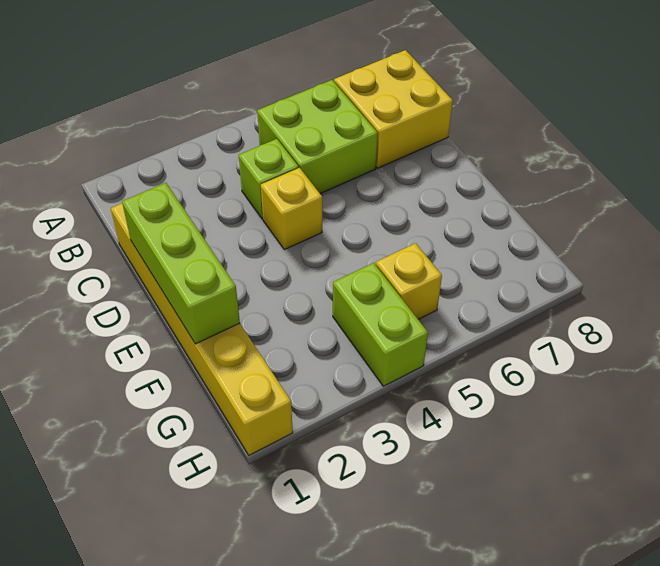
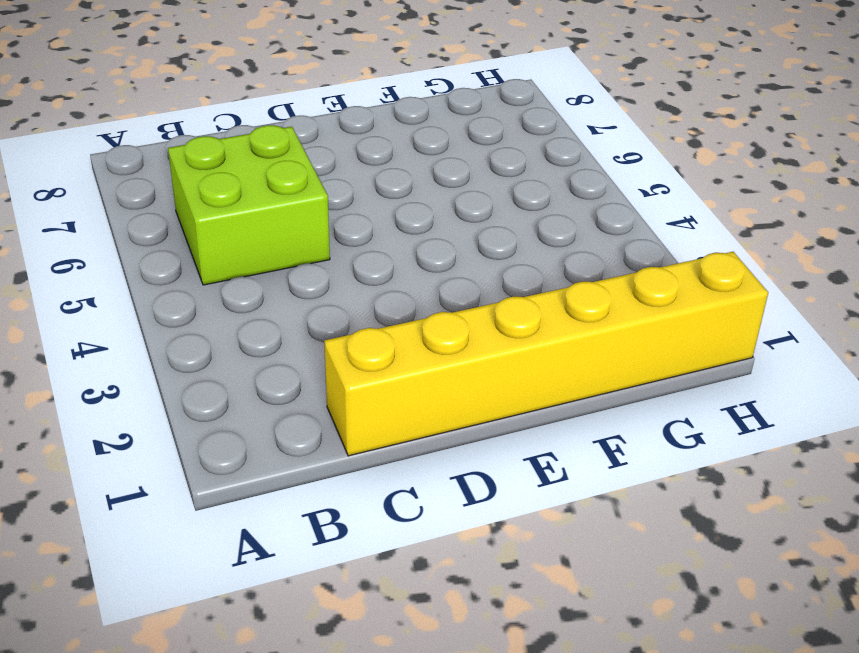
none -> yellow 2x2 brick [334,50,453,168]
none -> lime 1x1 brick [239,139,299,219]

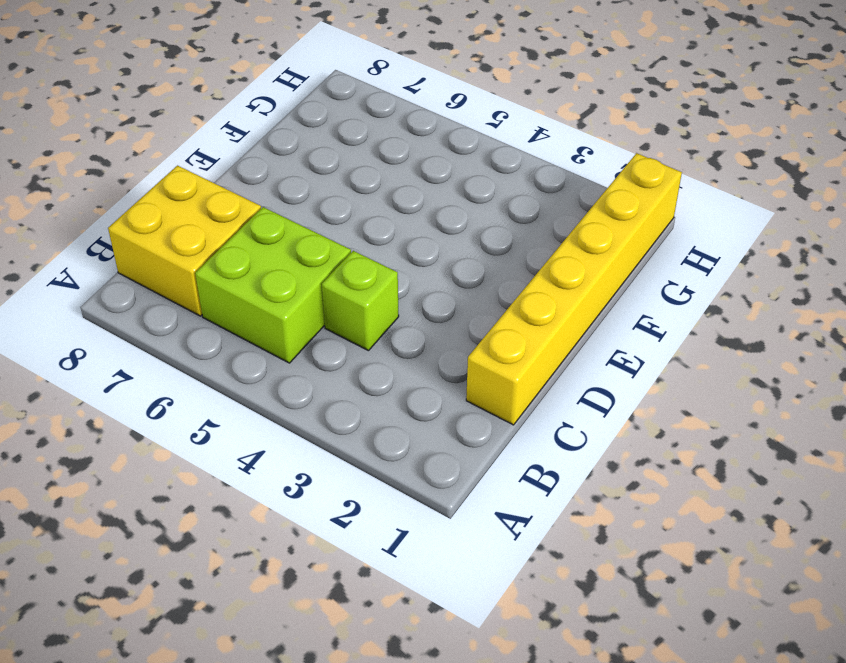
none -> yellow 1x1 brick [261,168,322,250]
none -> lime 1x2 brick [333,263,428,386]

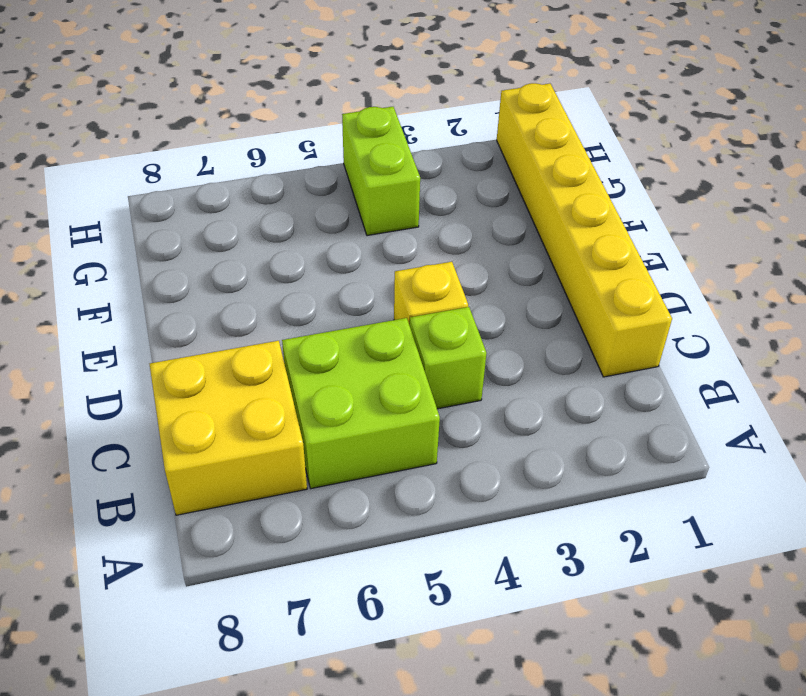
none -> yellow 1x1 brick [376,243,442,319]
none -> lime 1x3 brick [122,183,240,344]

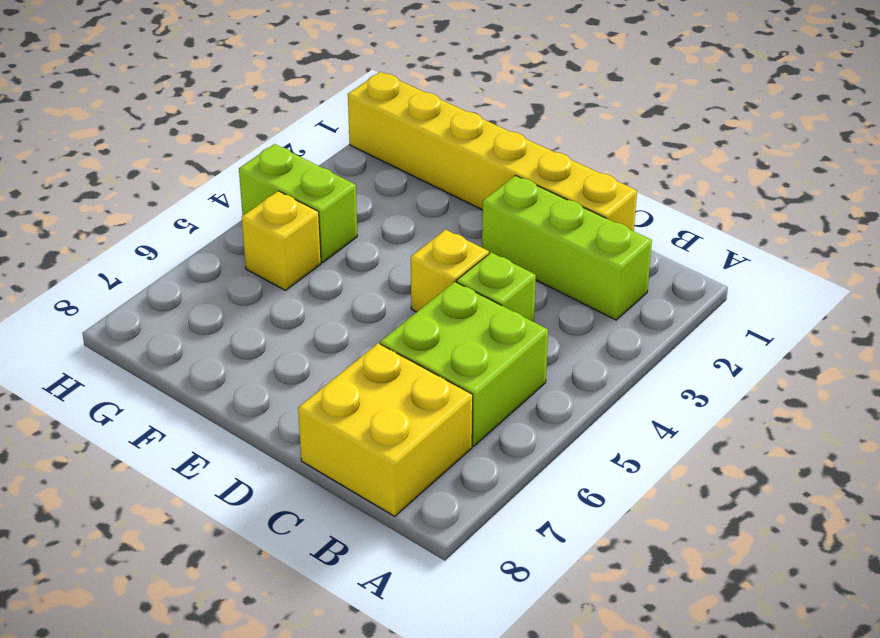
lime 1x3 brick [482,175,652,320] -> lime 1x3 brick moved to [122,183,240,344]

